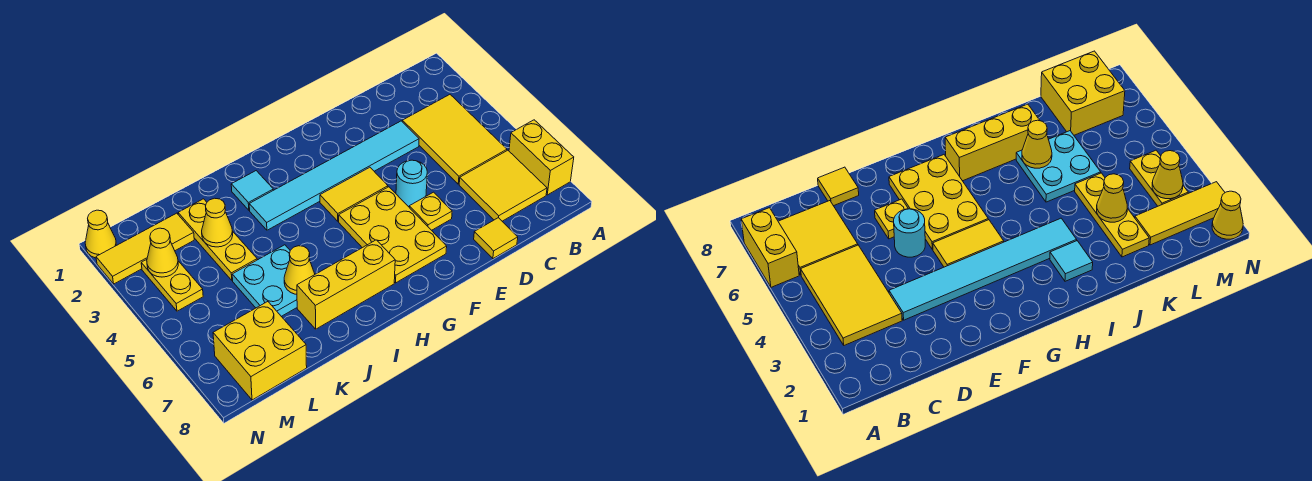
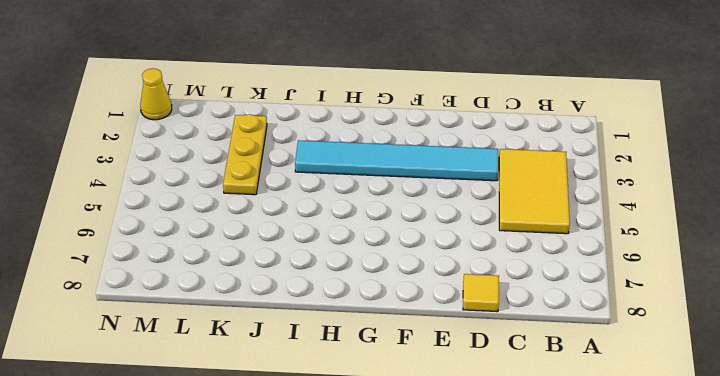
none -> yellow 1x2 brick [509,120,574,195]
none -> yellow 2x2 tile [459,150,547,221]
none -> cyan 1x1 round brick [396,160,427,207]

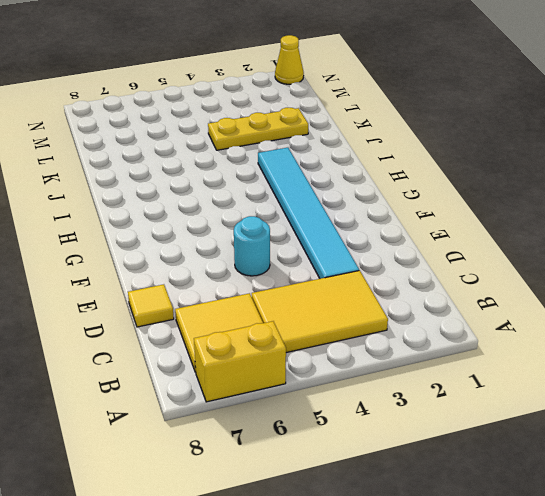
none -> yellow 1x1 plate [409,192,452,230]
none -> yellow 1x2 tile [320,167,388,221]
none -> yellow 2x3 plate [339,187,447,283]

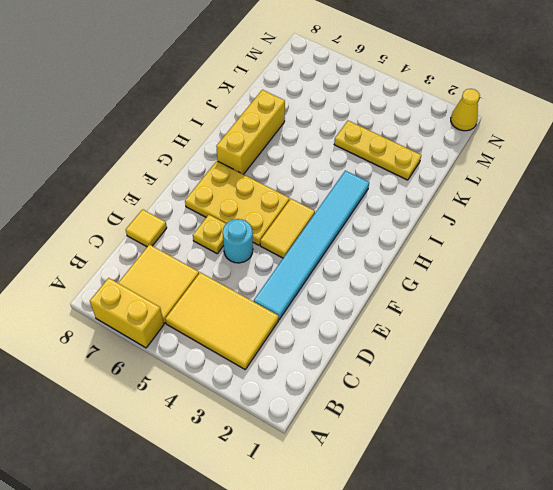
none -> cyan 1x1 tile [231,171,273,210]
none -> cyan 2x2 plate [232,245,297,316]
none -> yellow 1x3 tile [96,213,194,284]

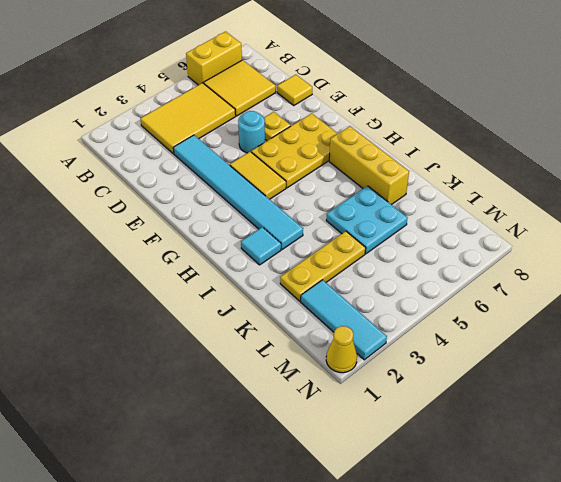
cyan 1x3 tile [301,280,387,360] -> yellow 1x3 tile [96,213,194,284]
none -> yellow 2x2 brick [213,302,307,400]
none -> yellow 1x2 plate [141,259,203,311]
none -> yellow 1x1 cone [284,246,315,294]

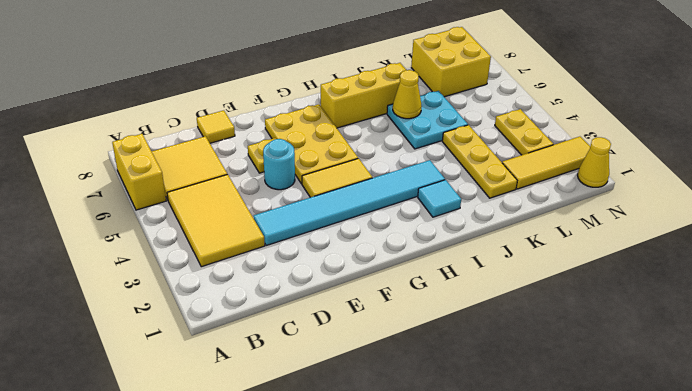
none -> yellow 1x1 cone [202,198,233,247]
none -> yellow 1x1 cone [147,228,178,277]

